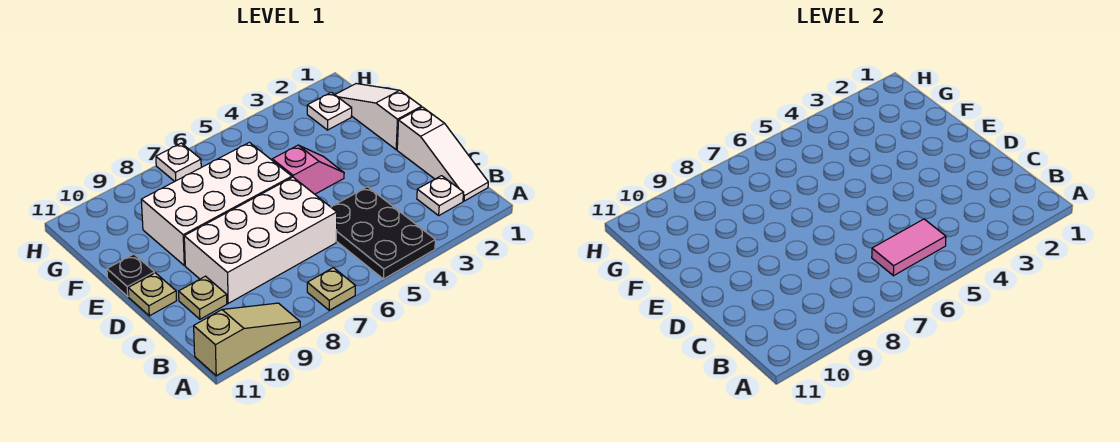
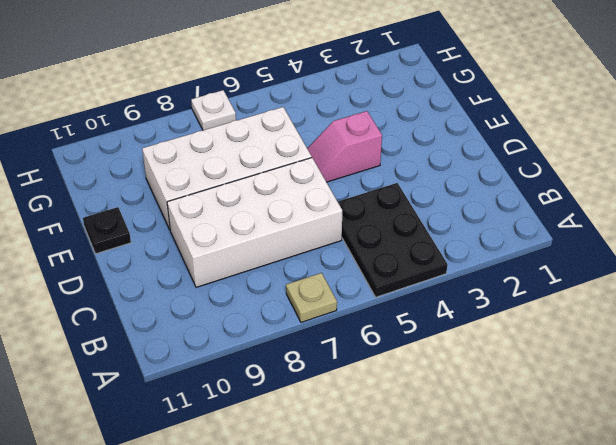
pink 1x2 slope [307,111,382,182] -> pink 1x2 slope turned to [272,145,344,194]
none -> tan 1x3 slope [194,303,300,376]
none -> white 1x3 slope [397,107,488,201]
none -> white 1x1 plate [417,176,464,215]

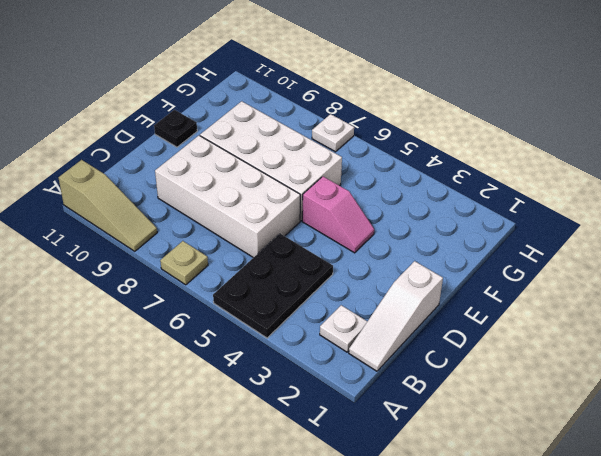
none -> tan 1x1 plate [179,276,227,319]
none -> tan 1x1 plate [128,273,177,316]
none -> white 1x3 slope [335,84,421,150]

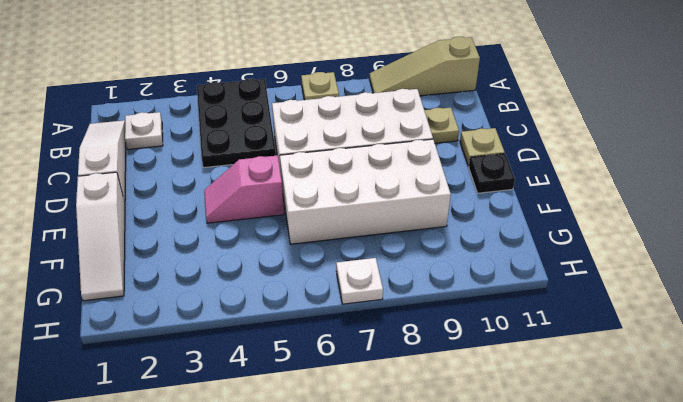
none -> white 1x1 plate [307,92,352,130]
none -> pink 1x2 tile [872,219,946,276]

